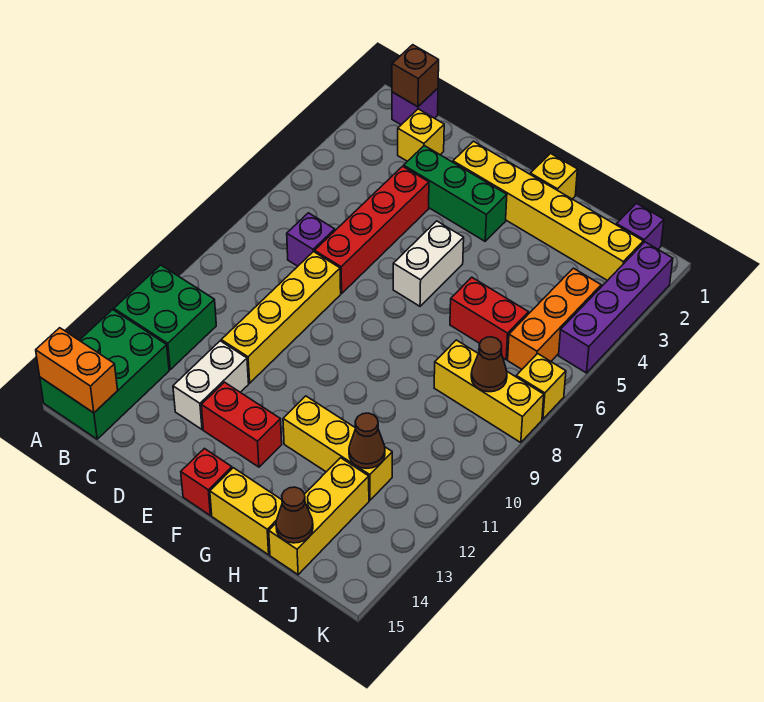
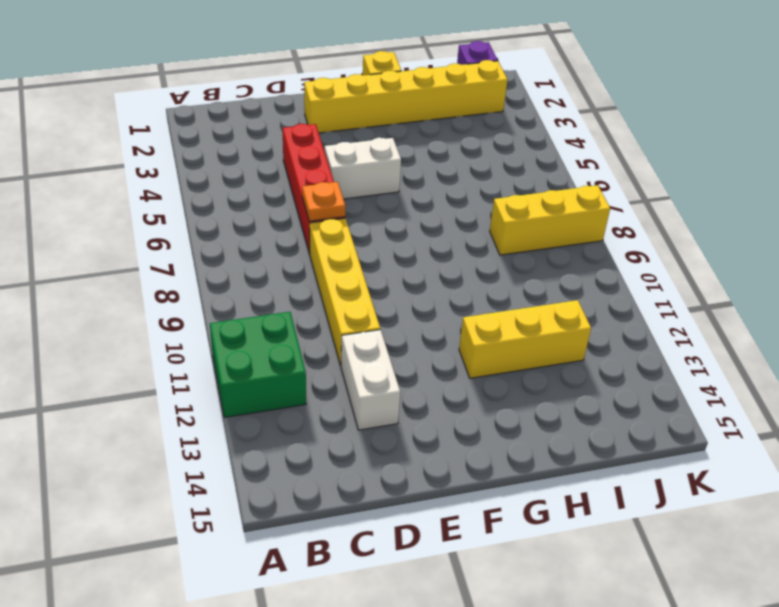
orange 1x1 plate [302,182,345,221] -> none
white 1x2 brick [325,138,401,199] -> white 1x2 brick turned to [393,221,464,306]
none -> green 2x3 brick [40,310,169,439]
none -> purple 1x1 brick [392,88,438,125]
none -> yellow 1x1 brick [398,109,444,161]

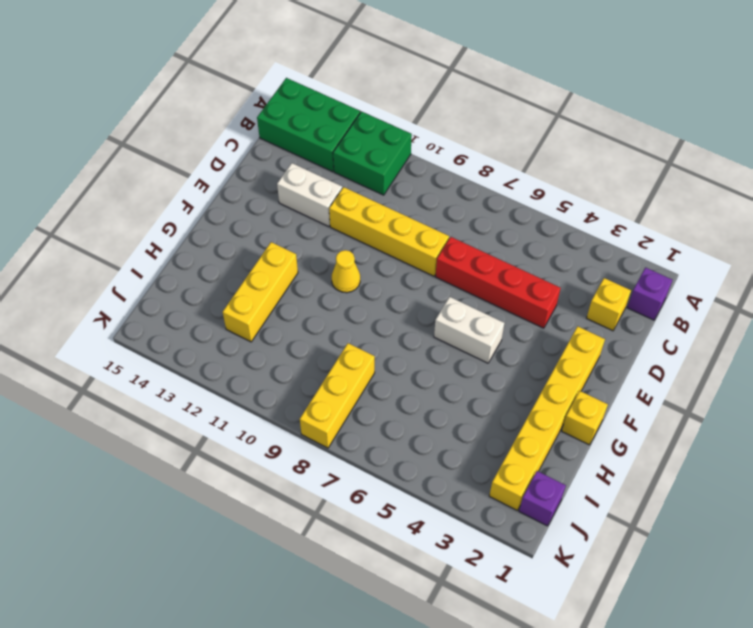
yellow 1x1 cone [332,250,360,293] -> none
none -> purple 1x1 brick [287,213,335,266]
none -> green 1x3 brick [404,146,507,241]
none -> red 1x2 brick [201,382,282,467]

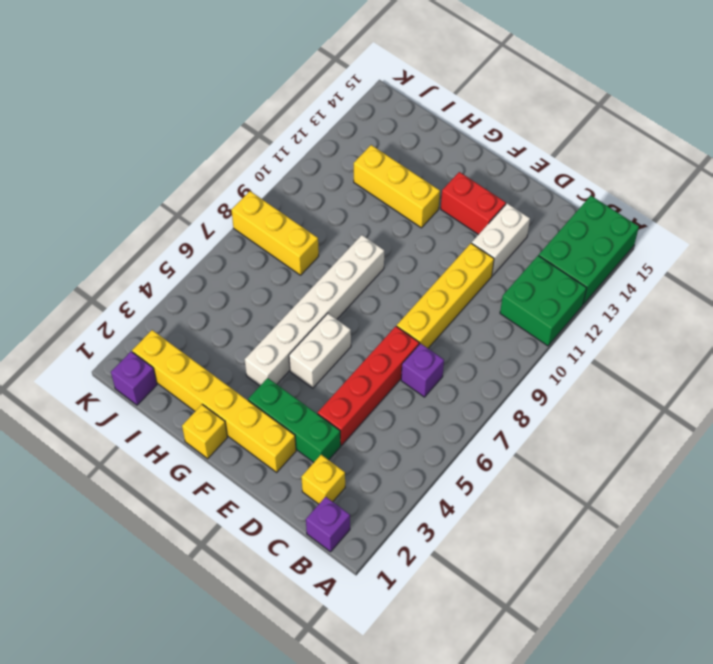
white 1x6 brick [245,235,384,386] -> none
none -> red 1x1 brick [181,449,232,515]
none -> yellow 1x2 brick [210,468,282,555]
none -> red 1x2 brick [450,277,529,359]

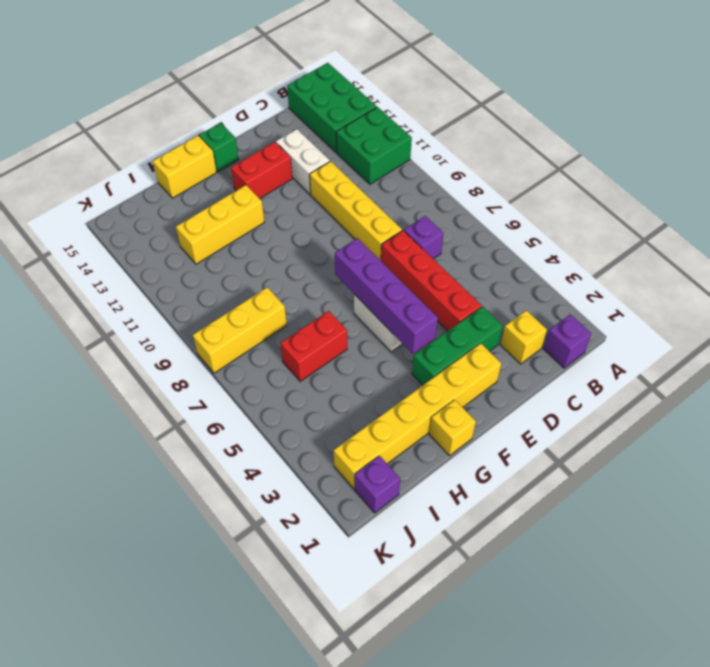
purple 1x4 brick [335,238,438,354] -> purple 1x4 brick moved to [559,242,673,373]
green 1x1 brick [199,123,239,172] -> red 1x1 brick [181,449,232,515]
none -> yellow 1x3 brick [269,458,369,575]
none -> orange 1x3 brick [508,268,601,369]
none -> yellow 1x1 brick [516,354,566,419]

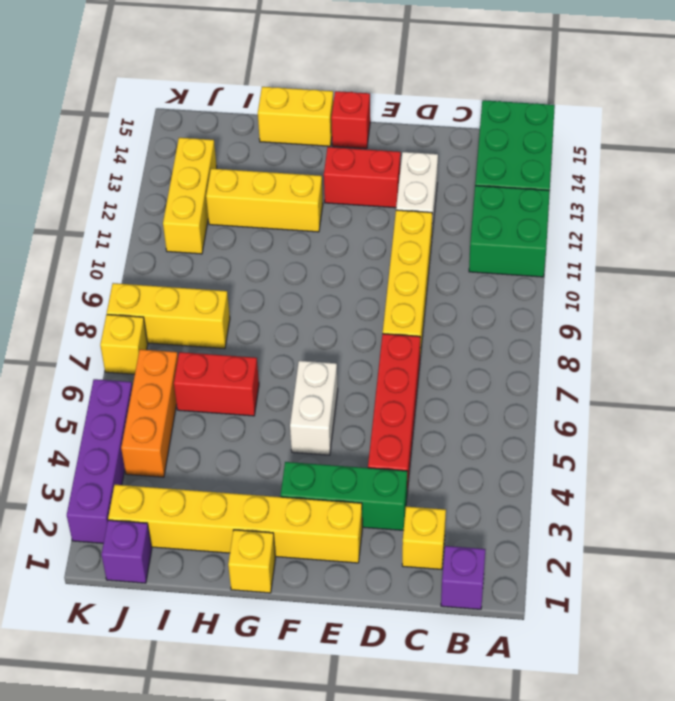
yellow 1x3 brick [163,138,217,254] -> yellow 1x3 brick moved to [269,458,369,575]
none -> purple 1x1 brick [287,213,335,266]
none -> orange 1x2 brick [36,328,118,413]
none -> brown 1x1 brick [392,45,439,107]

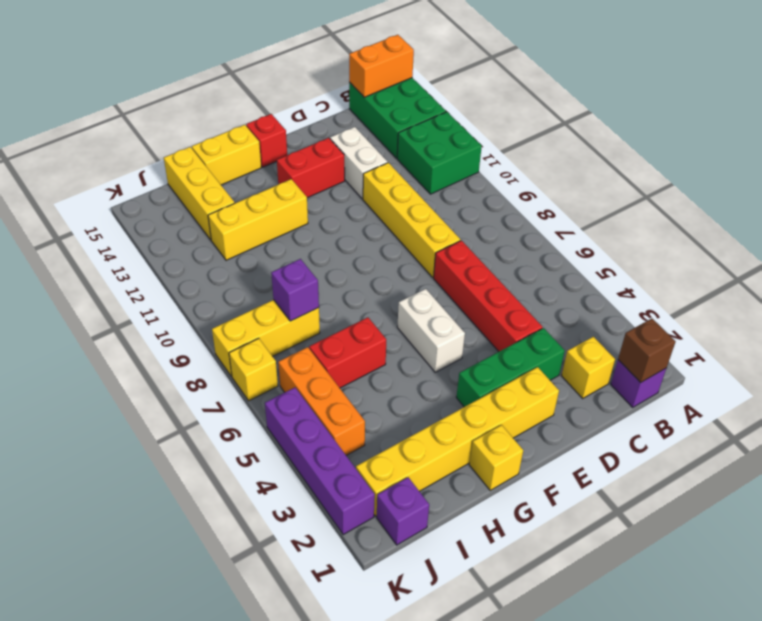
purple 1x1 brick [271,259,319,321] -> purple 1x1 brick moved to [287,213,335,266]
none -> brown 1x1 cone [349,413,385,468]
none -> brown 1x1 cone [276,487,313,543]
none -> brown 1x1 cone [471,337,507,392]

